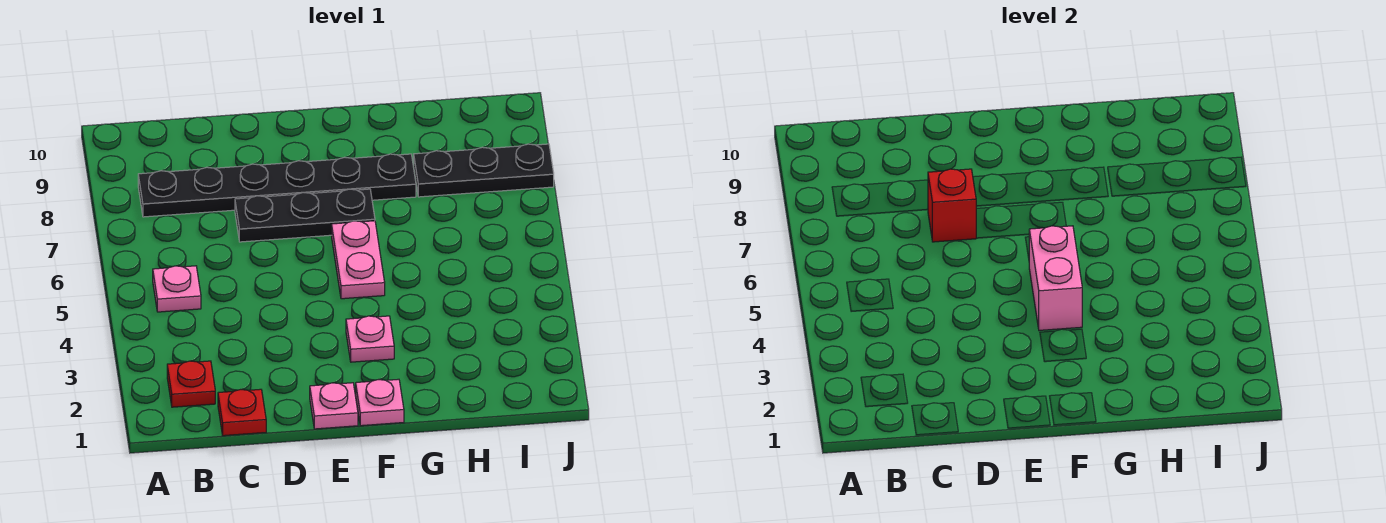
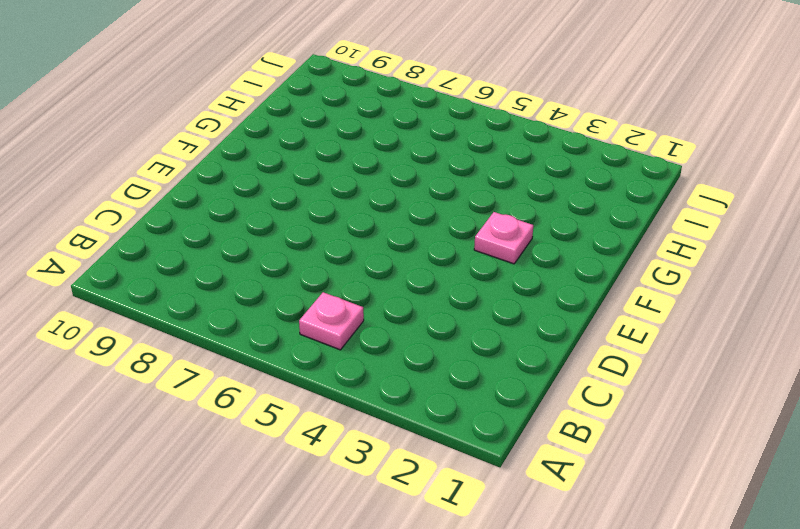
none -> red 1x1 plate [167,361,215,407]
none -> black 1x6 plate [138,154,416,217]
none -> red 1x1 plate [218,389,266,436]

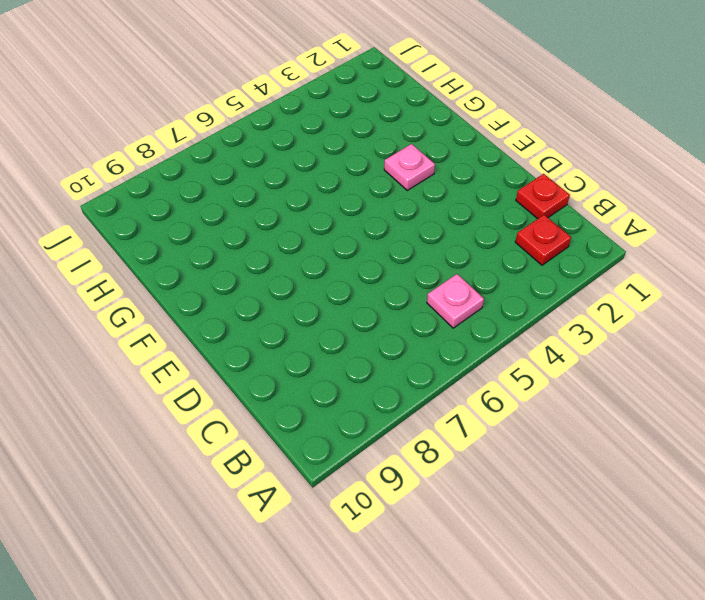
none -> black 1x6 plate [138,154,416,217]
none -> black 1x3 plate [235,189,375,242]
none -> pink 1x1 plate [310,383,358,429]

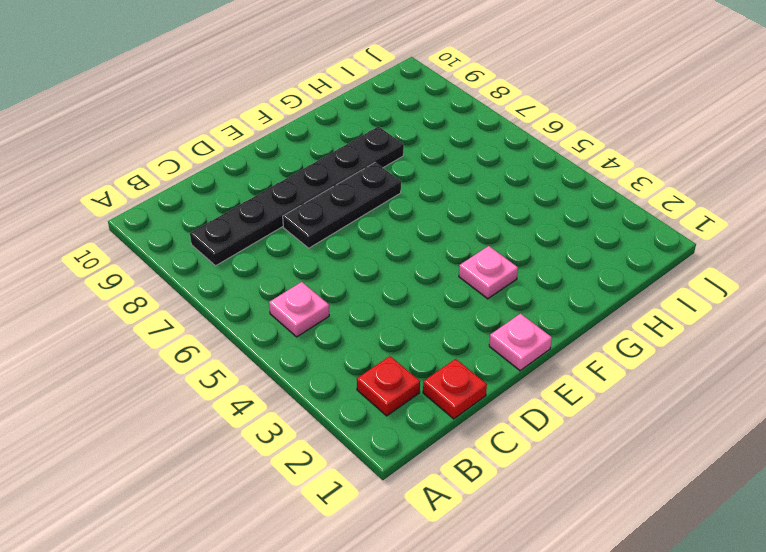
none -> pink 1x1 plate [356,379,404,426]
none -> pink 1x2 plate [332,221,385,299]
none -> black 1x3 plate [414,144,554,197]

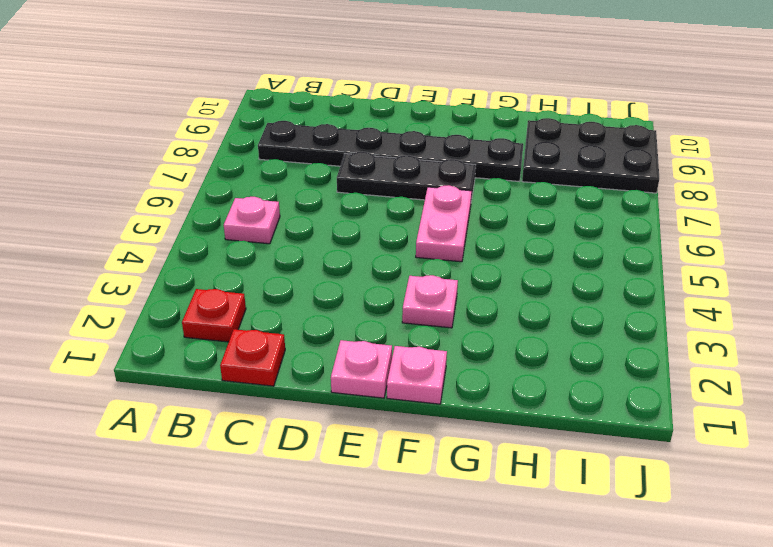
black 2x3 plate [522,118,659,193] -> black 1x3 plate [414,144,554,197]
none -> red 1x1 brick [928,169,976,242]
none -> pink 1x2 brick [1029,226,1082,330]

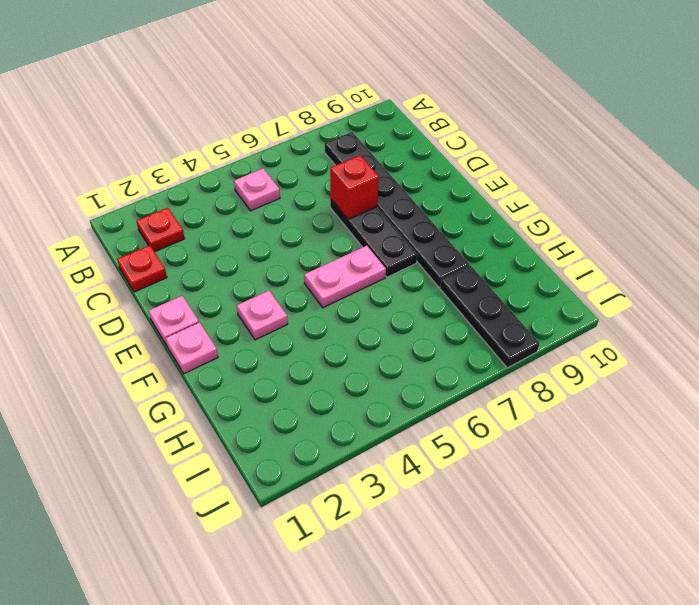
none -> pink 1x2 brick [1029,226,1082,330]

